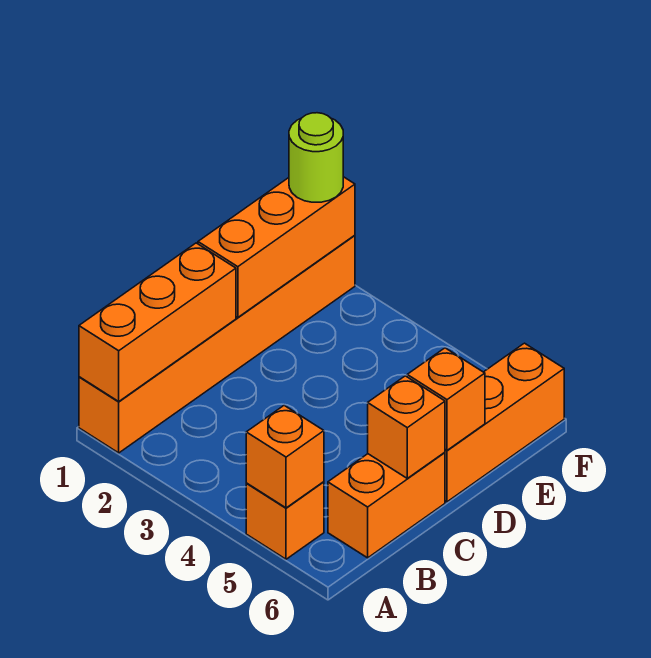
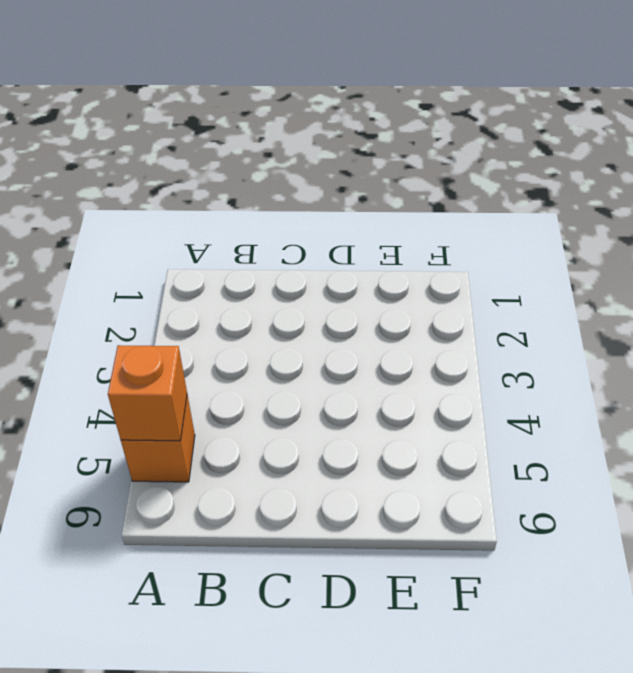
none -> orange 1x6 brick [79,235,355,453]
none -> orange 1x2 brick [328,452,445,558]

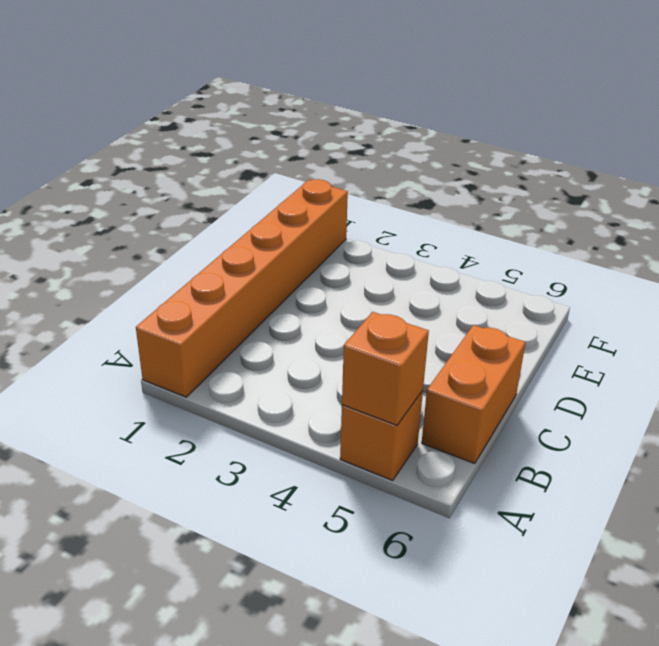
none -> orange 1x3 brick [445,343,564,502]
none -> orange 1x3 brick [79,243,236,401]

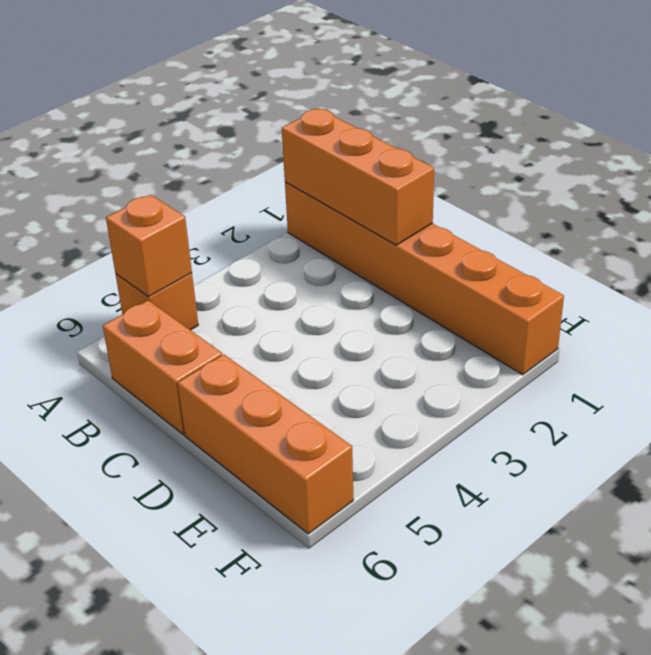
none -> orange 1x1 brick [368,376,445,478]
none -> orange 1x3 brick [198,177,355,317]

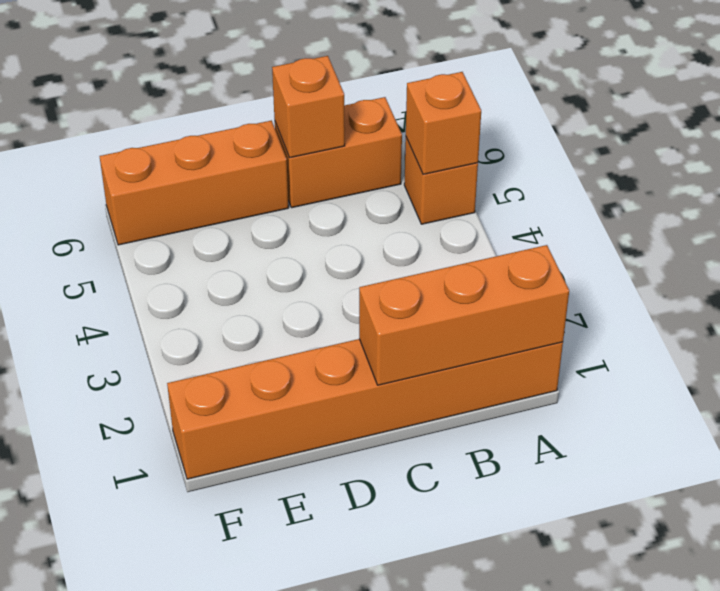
none -> orange 1x3 brick [198,177,355,317]
none -> orange 1x1 brick [407,348,485,450]

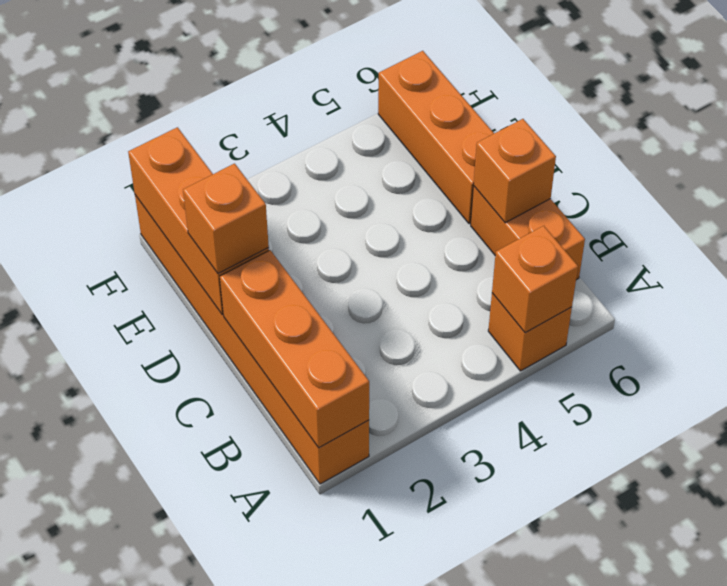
orange 1x1 brick [183,164,269,273] -> orange 1x1 brick moved to [407,348,485,450]
none -> lime 1x1 round brick [289,113,343,202]

